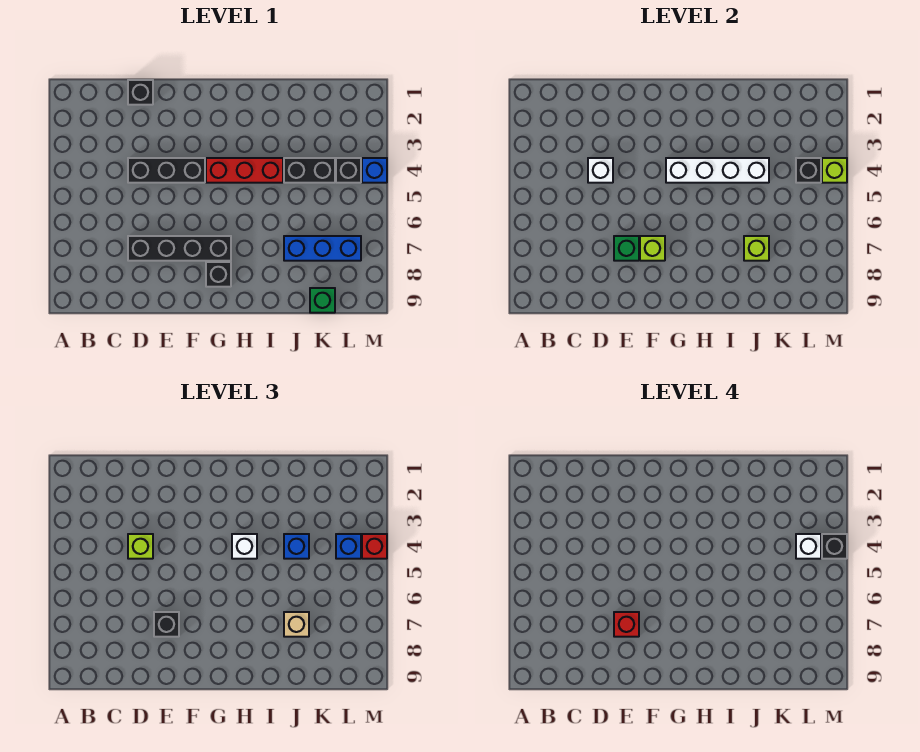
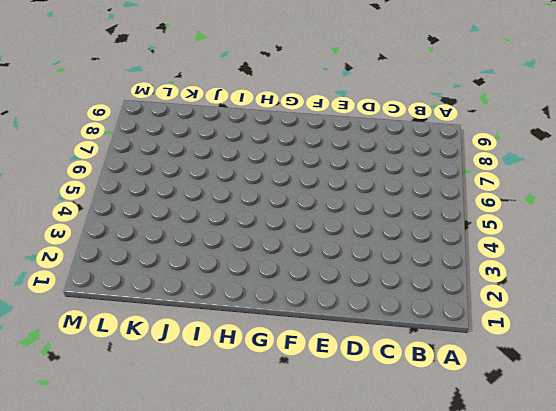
none -> black 1x1 brick [128,80,153,105]
none -> black 1x3 brick [128,158,205,183]
none -> black 1x4 brick [128,236,231,261]

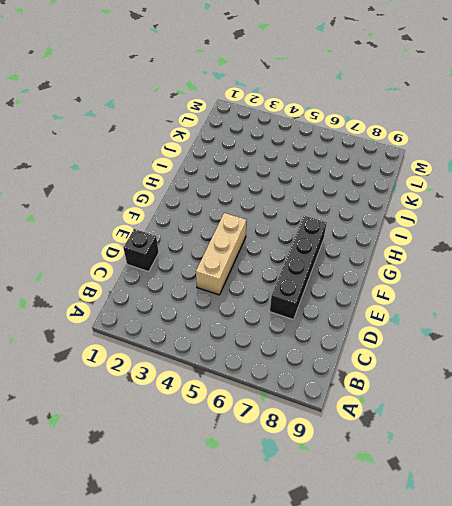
tan 1x3 brick [196,213,246,295] -> black 1x3 brick [128,158,205,183]
none -> red 1x3 brick [206,158,283,183]
none -> black 1x1 brick [206,262,231,287]
none -> black 1x2 brick [284,158,335,183]

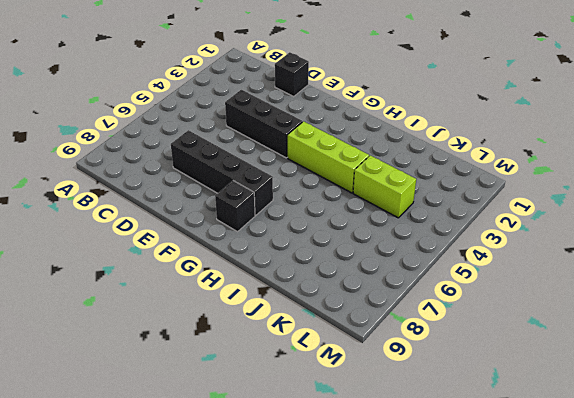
lime 1x3 brick [288,121,369,193] -> red 1x3 brick [206,158,283,183]
lime 1x2 brick [353,155,416,218] -> black 1x2 brick [284,158,335,183]
none -> blue 1x3 brick [284,236,361,261]
none -> green 1x1 brick [310,288,335,313]
none -> black 1x1 brick [336,158,361,183]

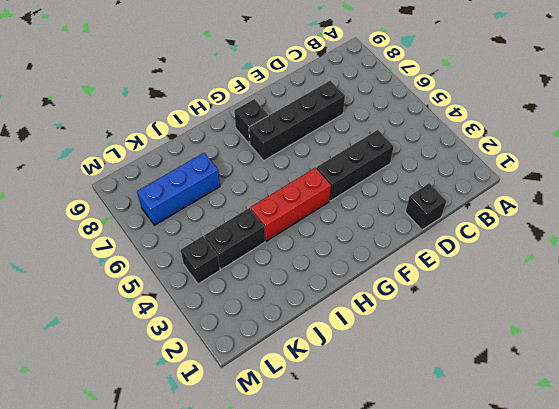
none -> green 1x1 brick [310,288,335,313]
none -> blue 1x1 brick [362,158,387,183]
none -> white 1x1 brick [588,158,613,183]

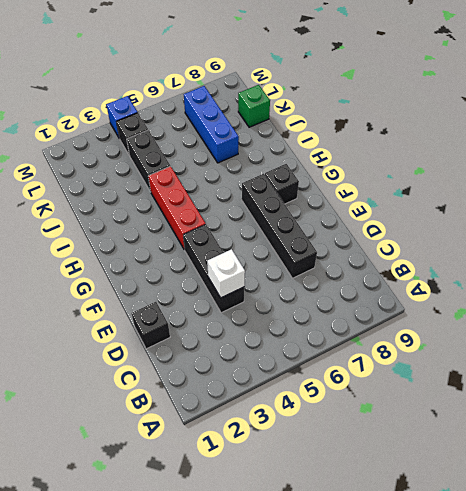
none -> green 1x1 brick [614,236,639,261]
none -> lime 1x1 brick [640,236,665,261]
none -> white 1x4 brick [666,158,769,183]

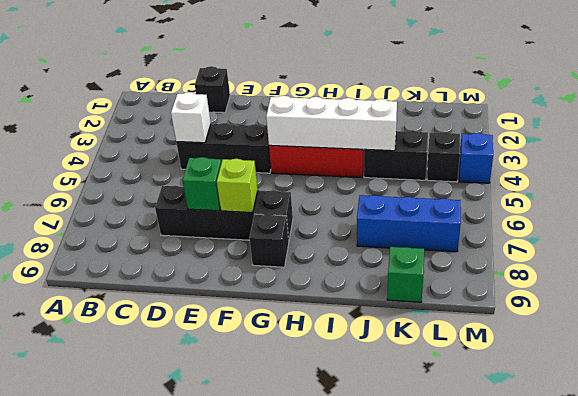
none -> lime 1x1 brick [744,236,769,261]
none -> black 1x1 brick [796,158,821,183]
none -> lime 1x1 brick [822,158,847,183]

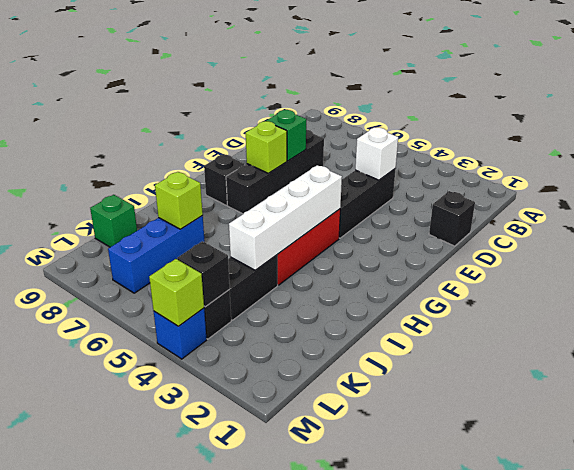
none -> lime 1x1 brick [128,534,153,559]
none -> black 1x1 brick [154,612,179,637]
none -> white 1x1 brick [232,534,257,559]

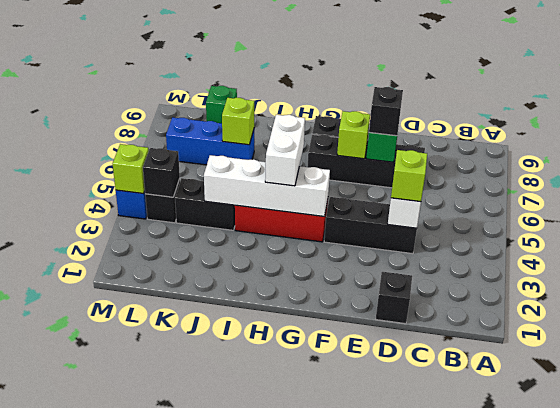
white 1x2 brick [265,115,305,186] -> white 1x1 brick [232,534,257,559]
none -> blue 1x1 brick [284,534,309,559]
none -> tan 1x1 brick [284,612,309,637]
none -> blue 1x1 brick [336,534,361,559]

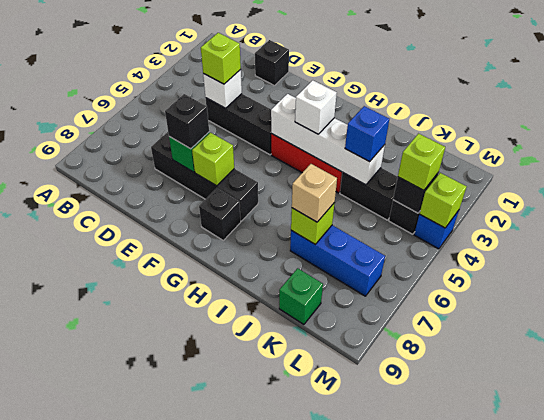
lime 1x1 brick [398,134,445,190] -> blue 1x1 brick [336,534,361,559]
none -> red 1x1 brick [362,534,387,559]
none -> red 1x1 brick [614,612,639,637]
none -> white 1x1 brick [796,534,821,559]

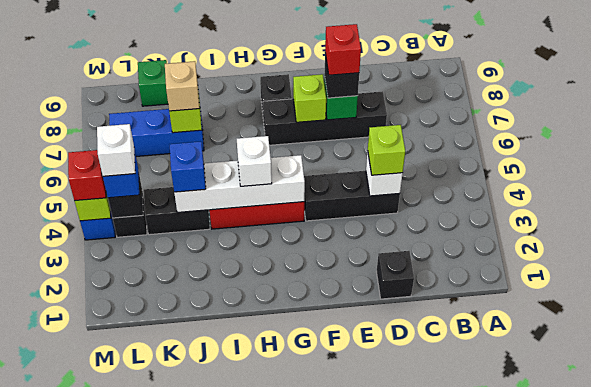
none -> black 1x1 brick [822,534,847,559]

